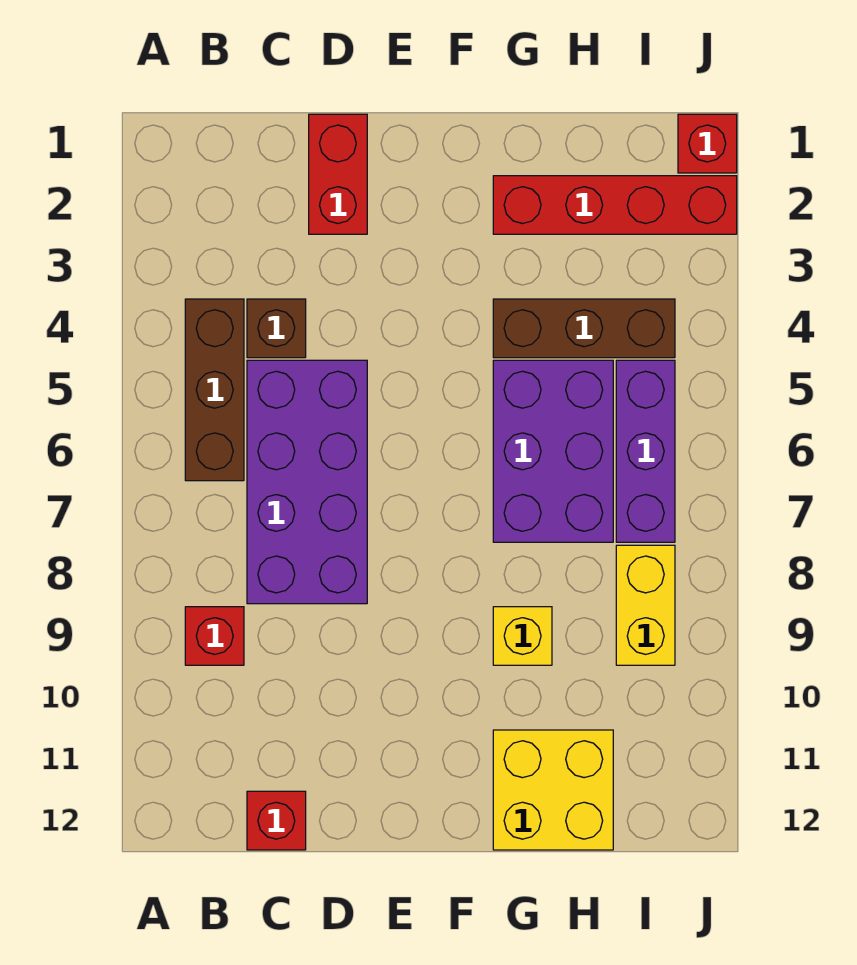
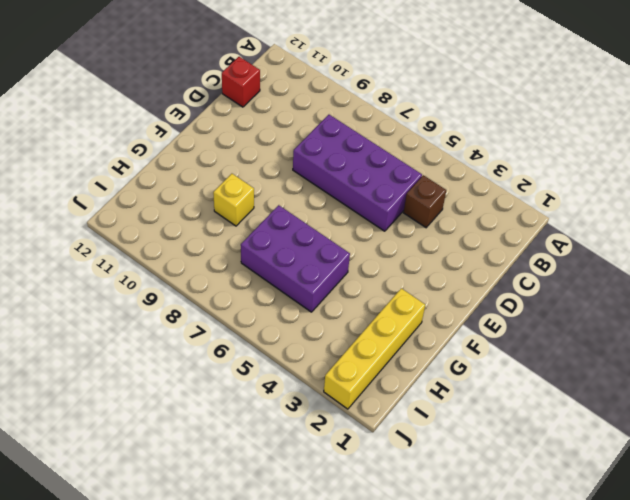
yellow 1x4 brick [324,288,425,409] -> red 1x4 brick [493,176,737,234]
none -> brown 1x3 brick [185,299,244,481]
none -> red 1x1 brick [185,607,244,665]
none -> red 1x2 brick [309,114,367,234]

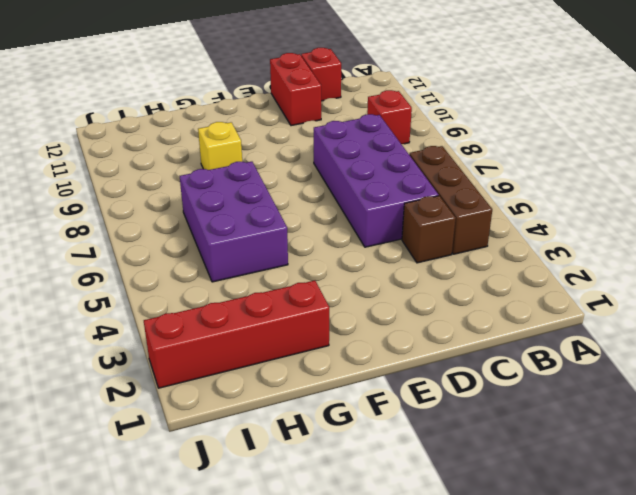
red 1x2 brick [270,53,321,126] -> red 1x2 brick moved to [309,114,367,234]
none -> brown 1x3 brick [493,299,675,358]
none -> yellow 2x2 brick [493,730,613,850]
none -> purple 1x3 brick [616,360,675,542]

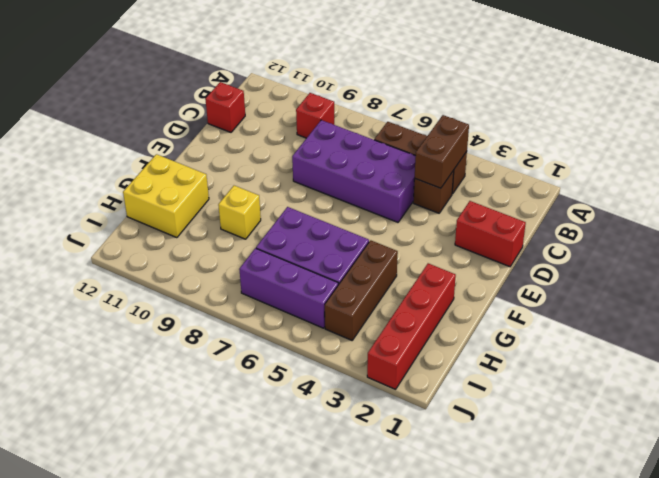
brown 1x2 brick [415,115,469,188] -> none
none -> yellow 1x2 brick [616,545,675,665]
none -> red 1x1 brick [678,114,737,173]

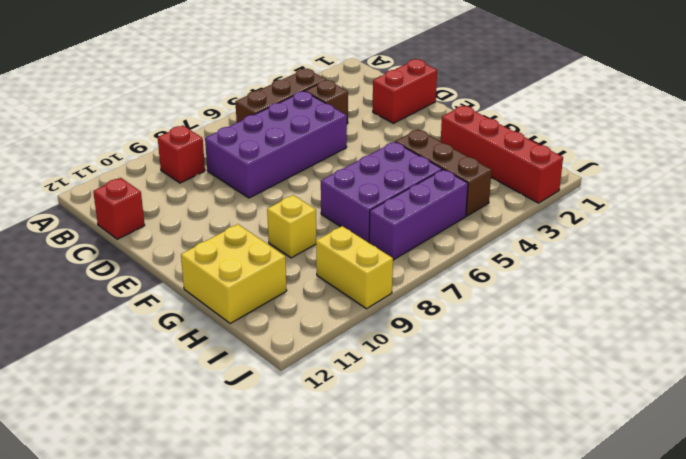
yellow 1x2 brick [316,226,393,309] -> yellow 1x2 brick turned to [616,545,675,665]
none -> red 1x1 brick [678,114,737,173]

